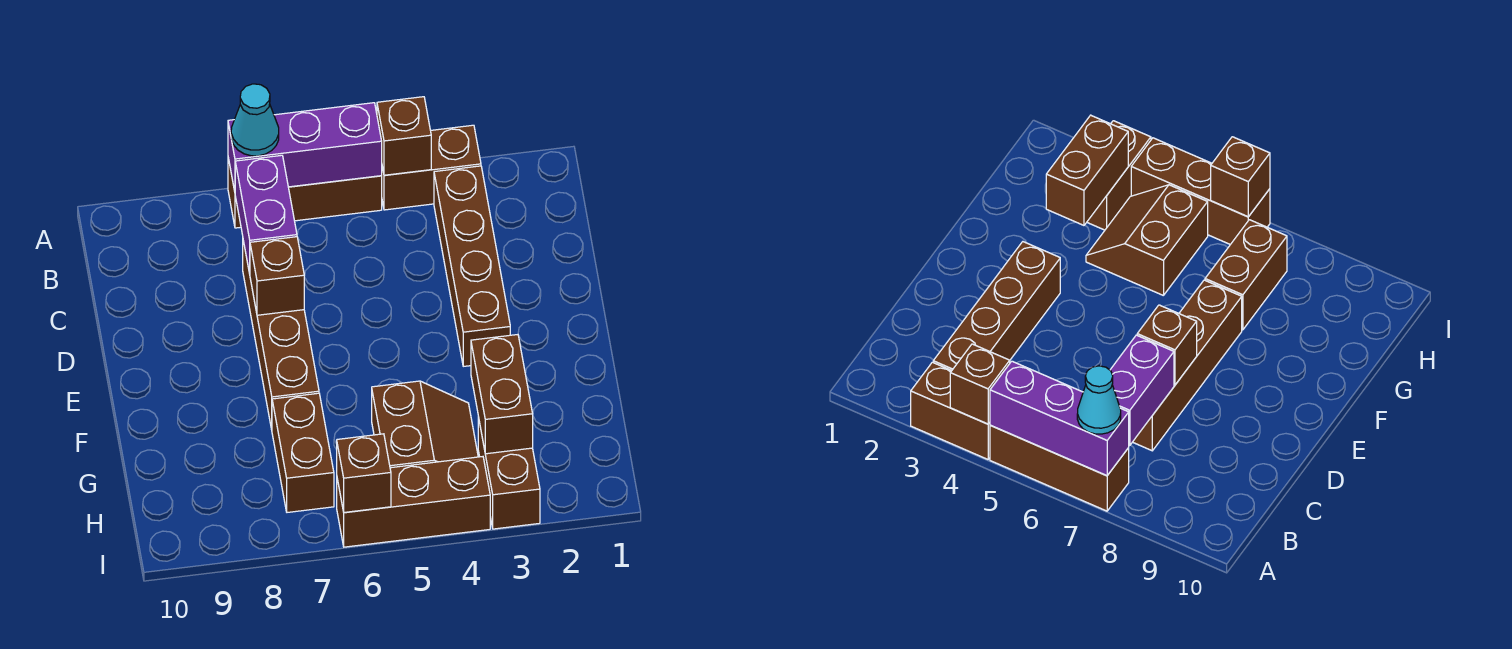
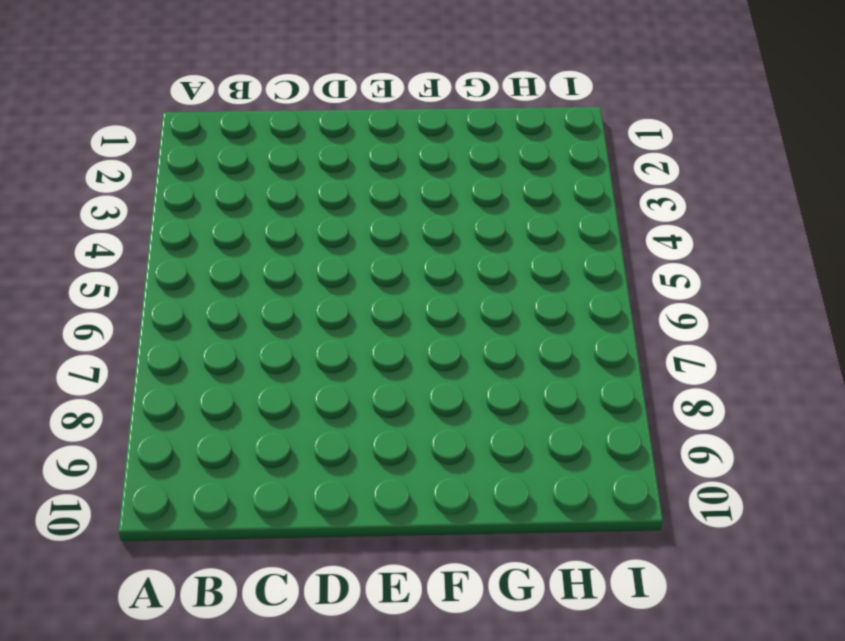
none -> brown 1x2 brick [382,125,481,210]
none -> brown 1x3 brick [228,158,382,228]
none -> brown 1x4 brick [434,166,510,366]

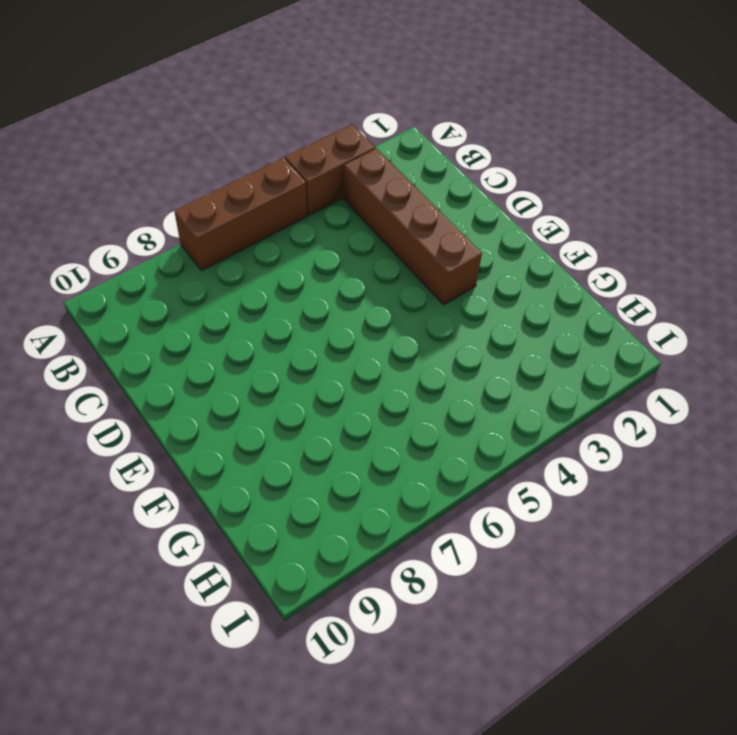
none -> brown 1x4 brick [243,241,319,429]
none -> brown 2x2 slope [372,381,478,468]
none -> brown 1x2 brick [272,393,334,512]

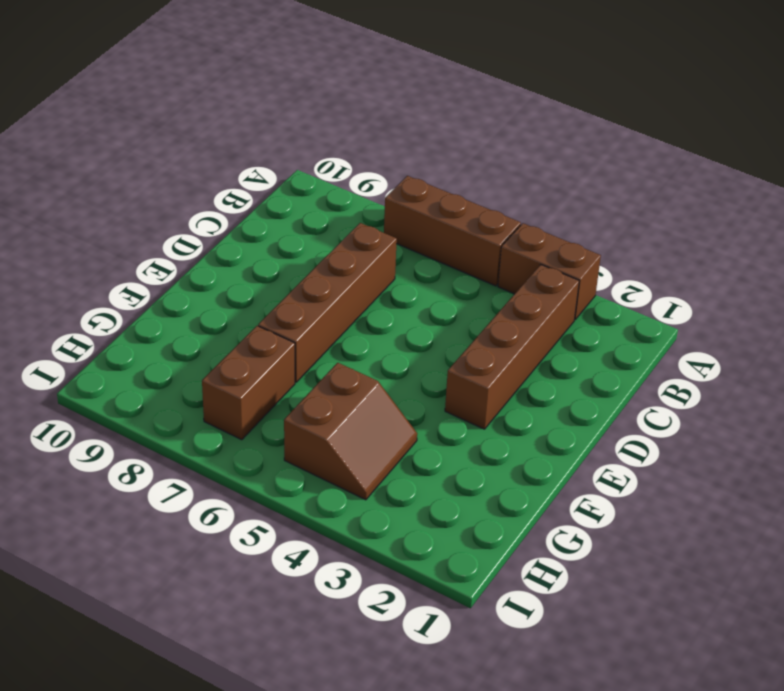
none -> brown 1x2 brick [478,417,540,529]
none -> brown 1x3 brick [337,457,490,547]
none -> brown 1x1 brick [377,97,431,175]

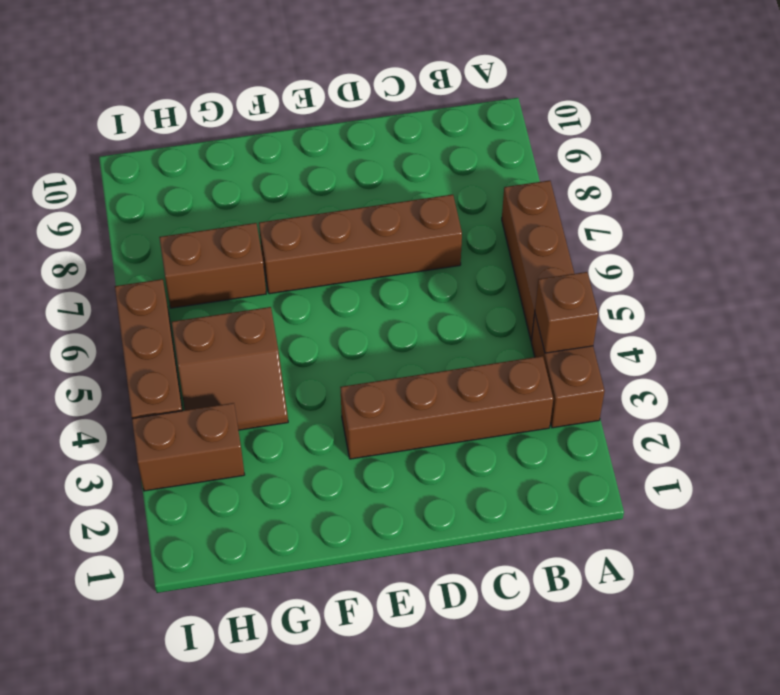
none -> purple 1x3 brick [228,103,382,191]
none -> purple 1x2 brick [235,155,297,274]
none -> brown 1x1 brick [250,237,304,315]

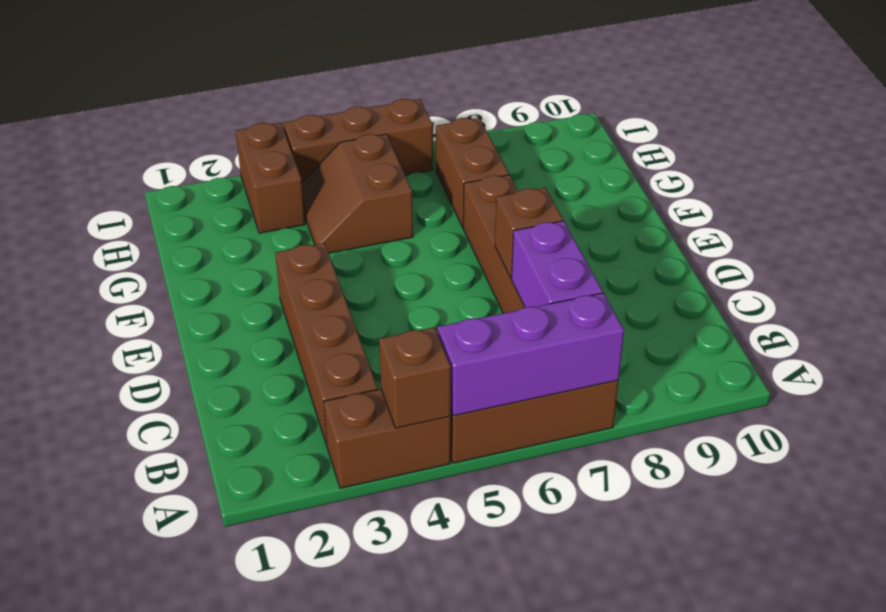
none -> brown 1x2 brick [471,335,533,454]
none -> brown 1x1 brick [337,434,391,512]
none -> cyan 1x1 cone [231,84,279,156]

